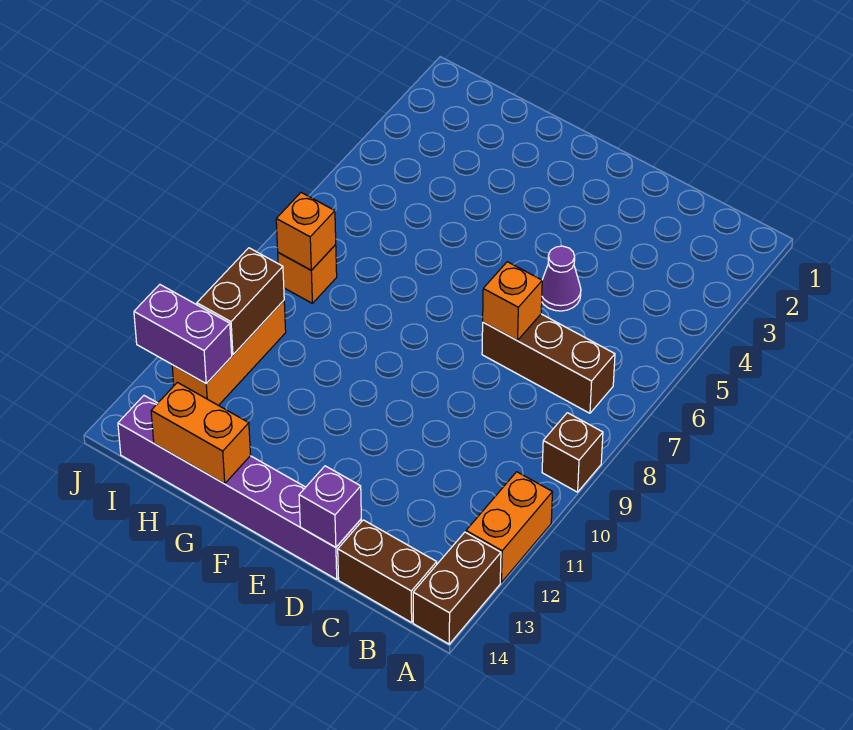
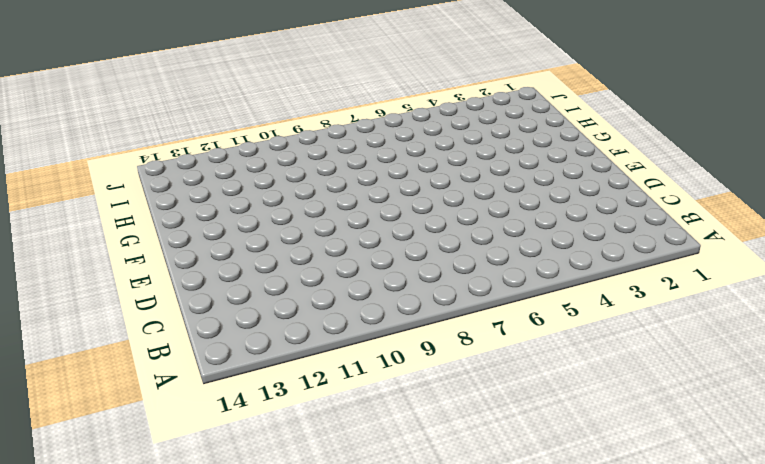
none -> brown 1x1 brick [542,413,603,492]
none -> orange 1x2 brick [466,472,552,582]
none -> brown 1x2 brick [413,532,501,644]

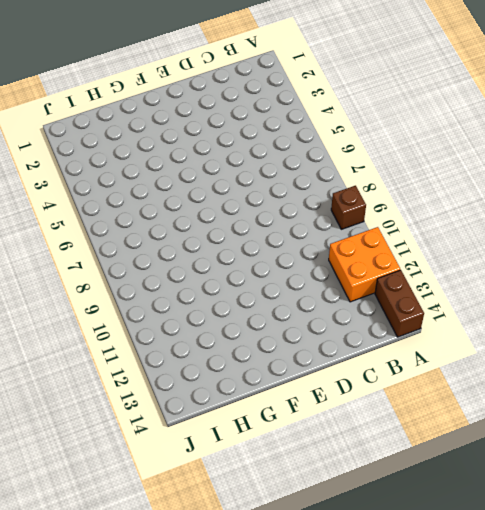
orange 2x2 brick [329,227,400,302] -> orange 1x2 brick [466,472,552,582]
none -> brown 1x3 brick [482,314,615,413]
none -> brown 1x2 brick [338,520,437,622]
none -> purple 1x1 cone [542,246,581,311]

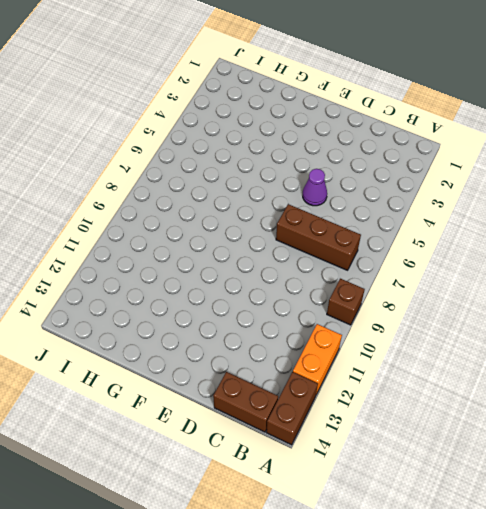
none -> purple 1x6 brick [118,396,361,579]
none -> orange 1x1 brick [278,245,337,303]
none -> orange 1x3 brick [172,301,286,406]

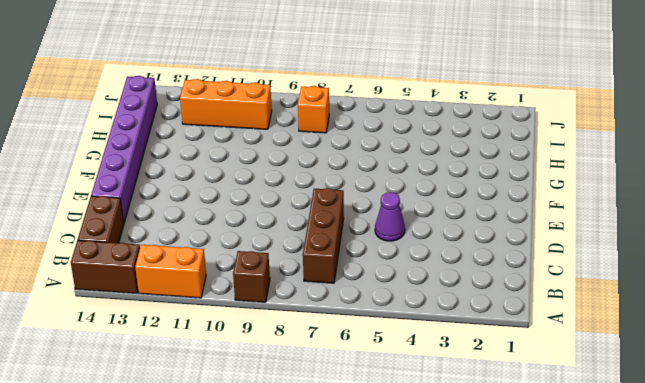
none -> orange 1x1 brick [483,262,542,340]
none -> purple 1x1 brick [299,466,361,547]
none -> orange 1x2 brick [151,382,251,484]

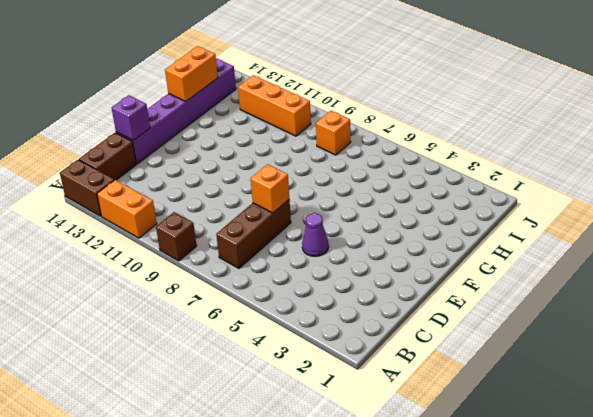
none -> orange 1x1 brick [276,193,336,270]
none -> brown 1x2 brick [197,248,284,355]
none -> purple 1x2 brick [134,285,232,384]

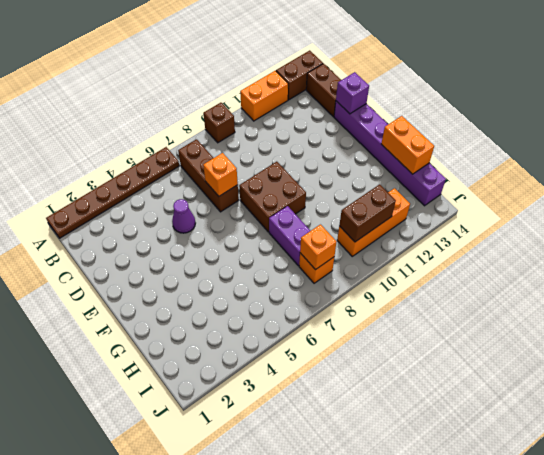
brown 1x6 plate [46,147,179,238] -> none
brown 2x2 brick [239,162,306,232] -> none
purple 1x2 brick [269,206,310,266] -> purple 1x2 brick moved to [134,285,232,384]

